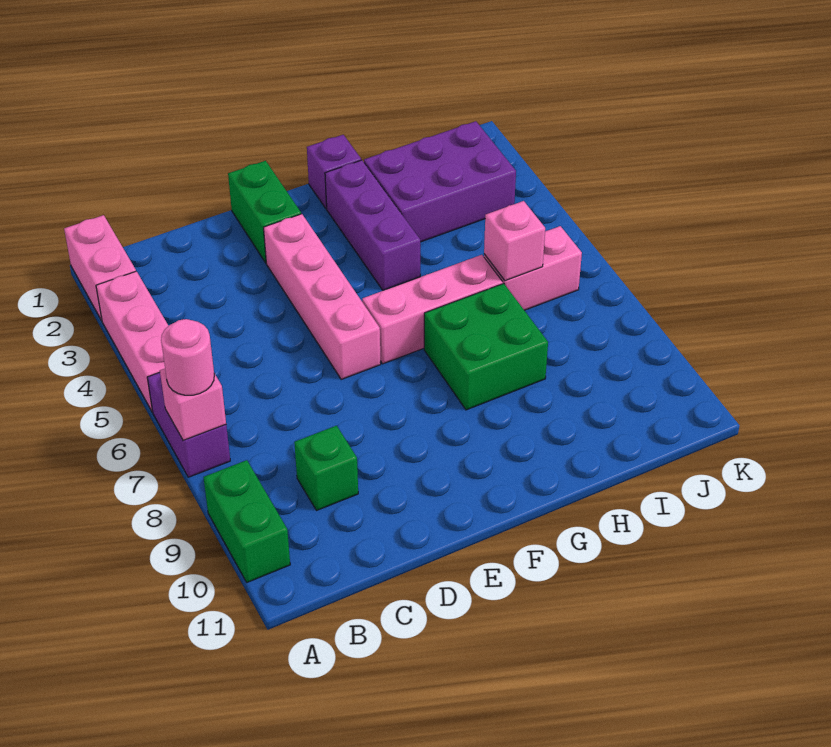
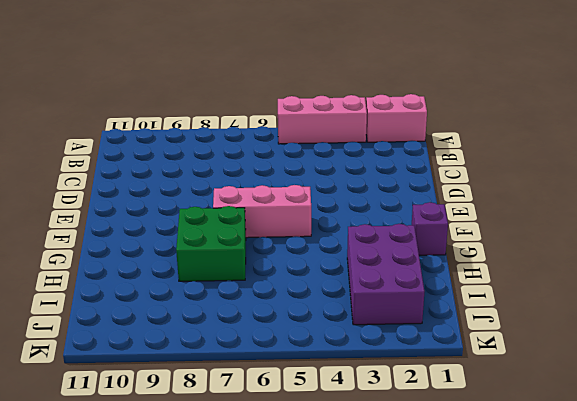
pink 1x3 brick [213,185,311,238] -> pink 1x3 brick turned to [362,255,503,364]
none -> purple 1x2 brick [147,372,230,477]
none -> green 1x2 brick [204,460,290,582]
none -> green 1x1 brick [294,426,358,510]

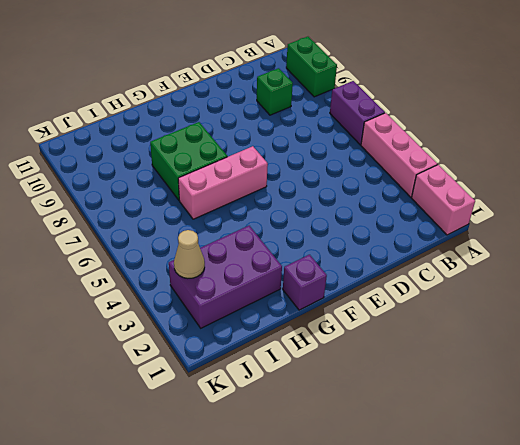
tan 1x1 cone [174,230,205,278] -> none
none -> green 1x2 brick [228,161,301,263]
none -> pink 1x4 brick [264,214,381,379]
none -> purple 1x3 brick [325,160,420,290]

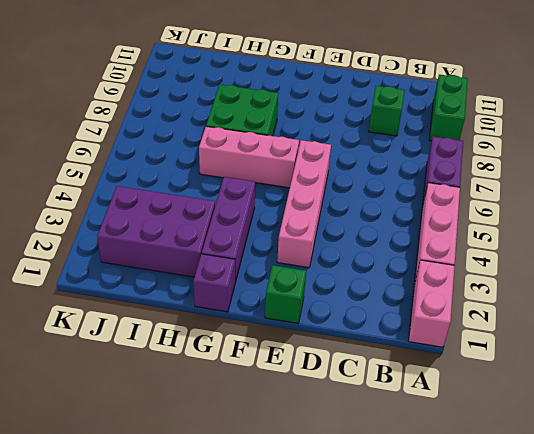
green 1x1 brick [265,265,306,323] -> green 1x2 brick [228,161,301,263]
none -> pink 1x2 brick [484,226,582,310]
none -> pink 1x1 brick [160,369,226,441]
none -> pink 1x1 brick [484,201,545,281]

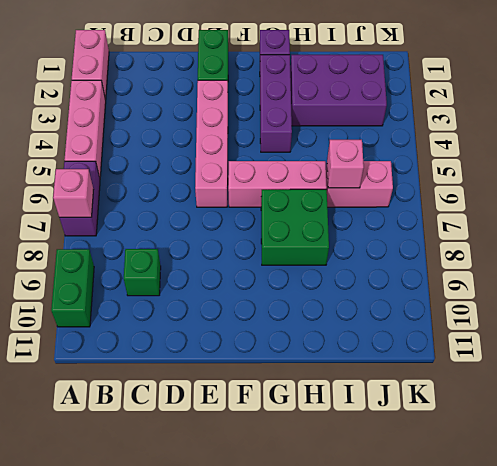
none -> pink 1x1 round brick [161,319,214,395]

